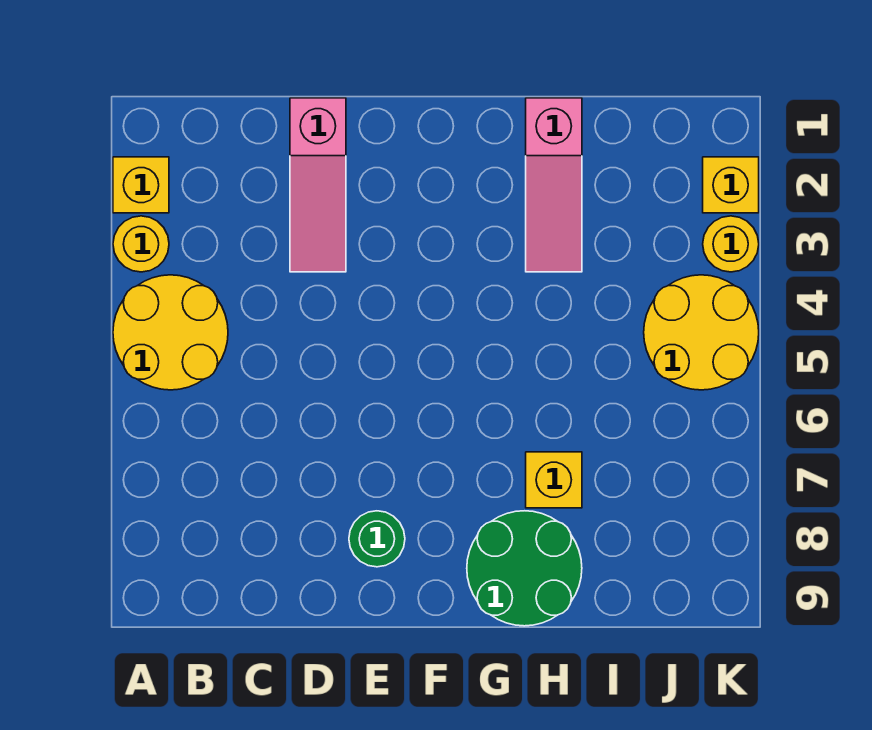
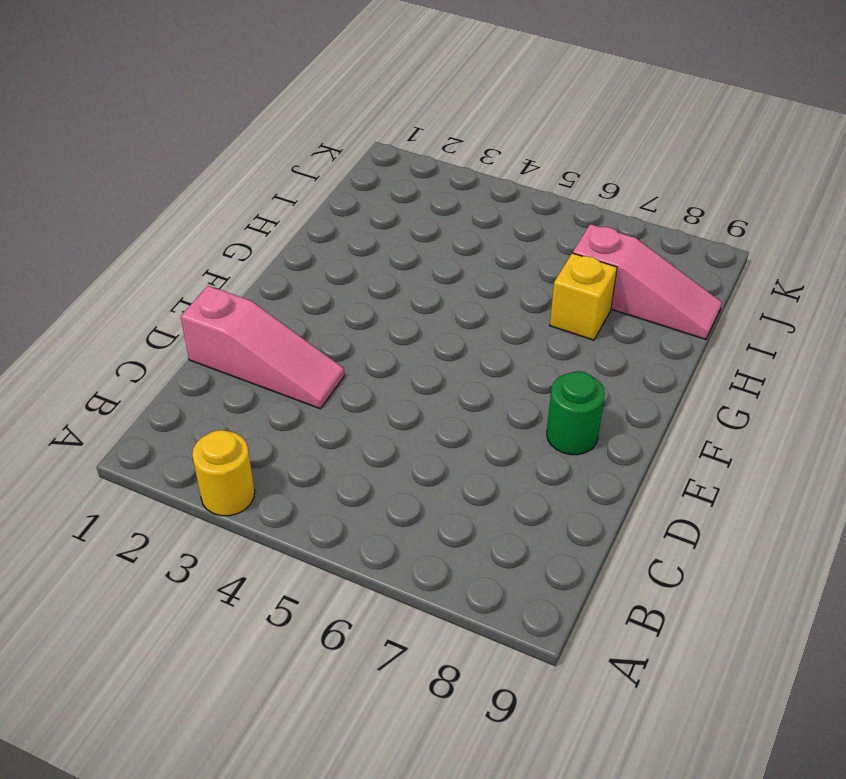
pink 1x3 slope [573,224,722,339] -> pink 1x3 slope moved to [526,98,582,272]
none -> yellow 1x1 brick [113,157,169,213]
none -> yellow 2x2 round brick [113,275,228,390]

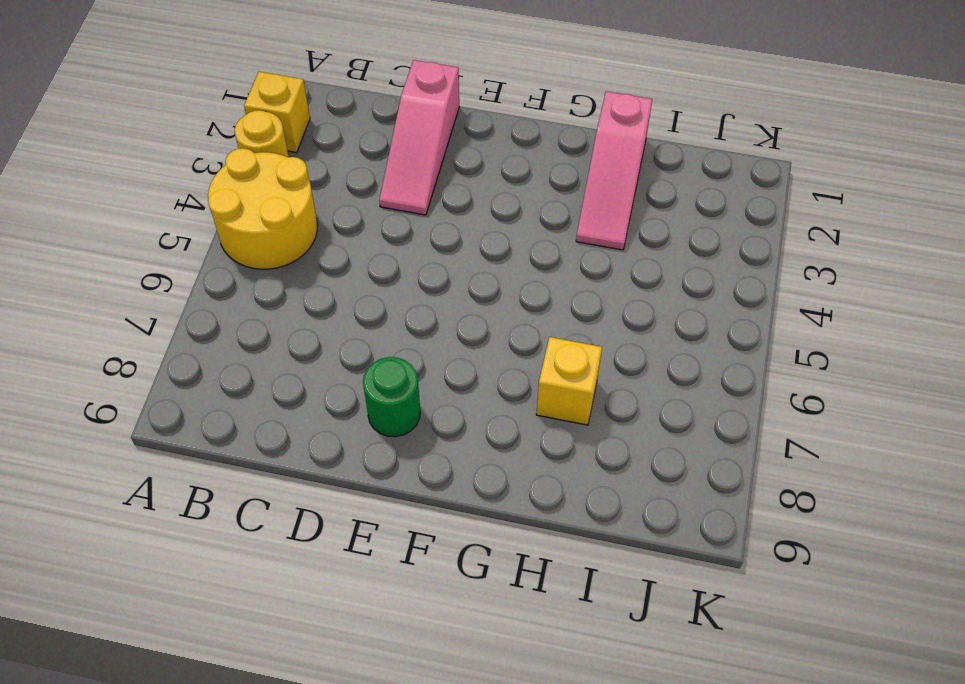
none -> green 2x2 round brick [467,511,582,626]
none -> yellow 2x2 round brick [644,275,759,390]

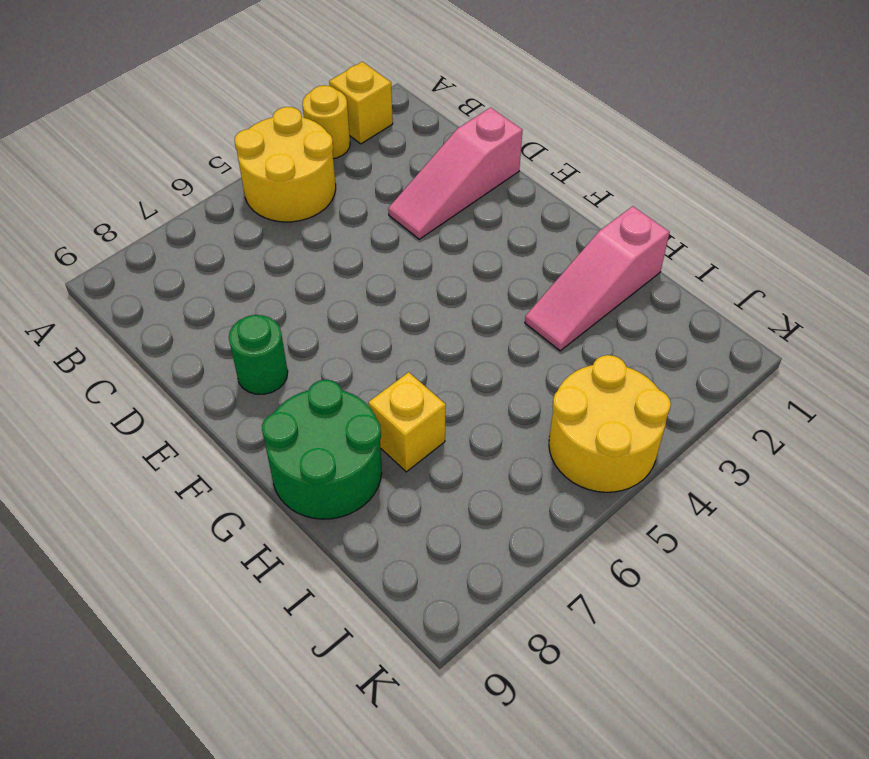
none -> yellow 1x1 brick [703,157,759,213]
none -> yellow 1x1 round brick [703,216,759,272]

